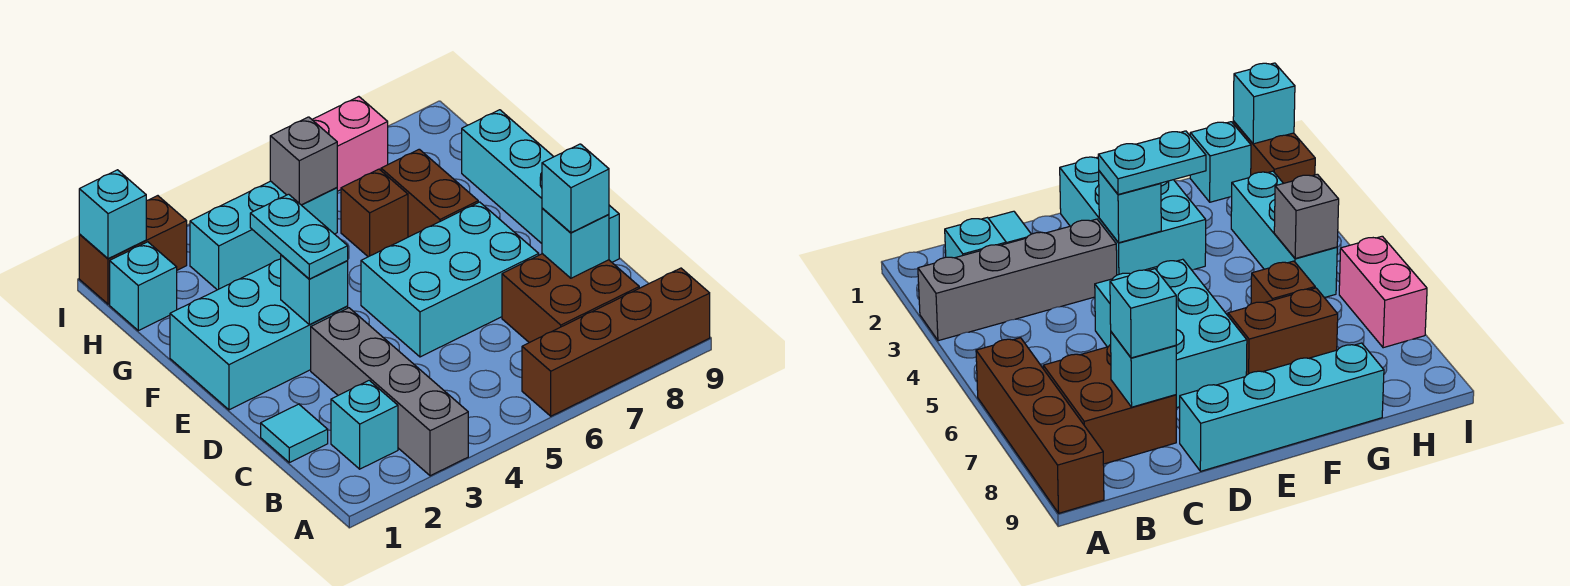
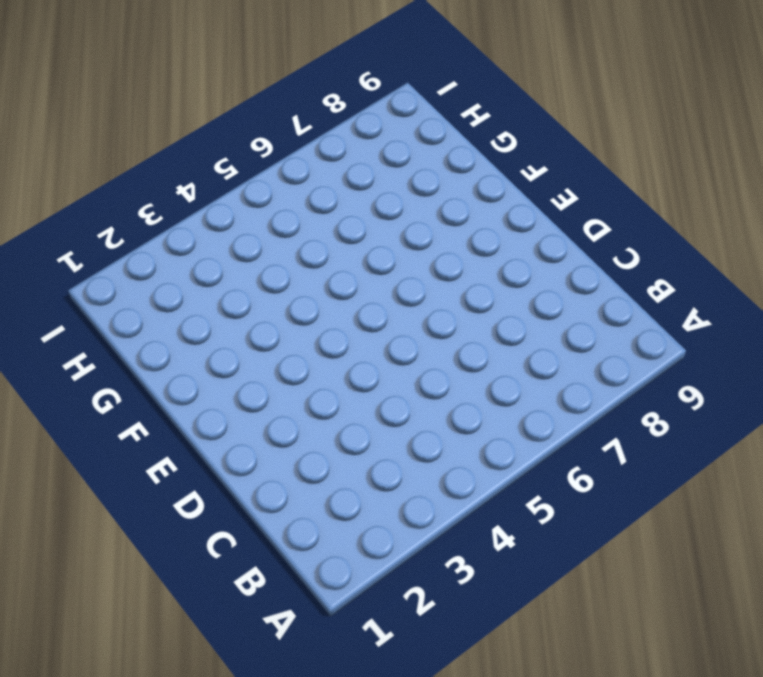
none -> grey 1x4 brick [311,308,468,476]
none -> brown 1x4 brick [522,268,710,416]
none -> cyan 1x1 brick [331,380,398,469]

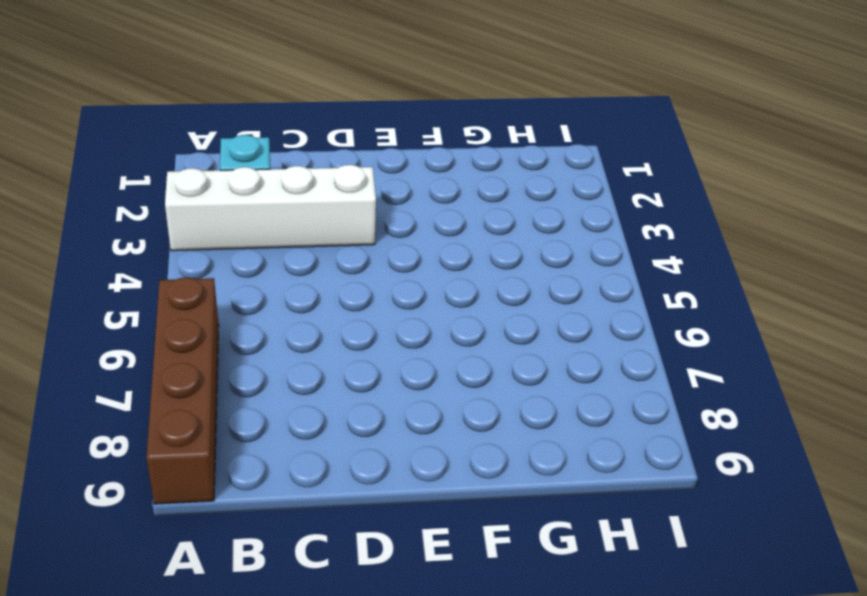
white 1x4 brick [165,165,376,251] -> grey 1x4 brick [311,308,468,476]
none -> brown 2x2 brick [502,254,639,343]
none -> cyan 1x1 tile [261,404,328,462]
none -> cyan 2x3 brick [361,202,539,357]

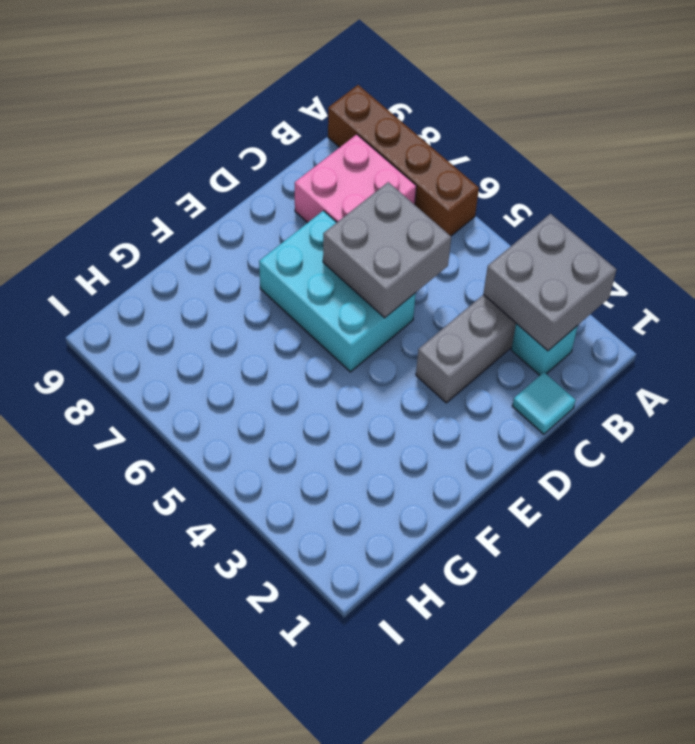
grey 2x2 brick [483,214,616,351] -> none
pink 2x2 brick [295,134,416,223] -> brown 2x2 brick [502,254,639,343]
grey 2x2 brick [323,182,451,318] -> none
none -> cyan 1x4 brick [462,110,619,262]
none -> cyan 2x3 brick [170,259,348,410]
none -> brown 1x2 brick [381,149,478,237]

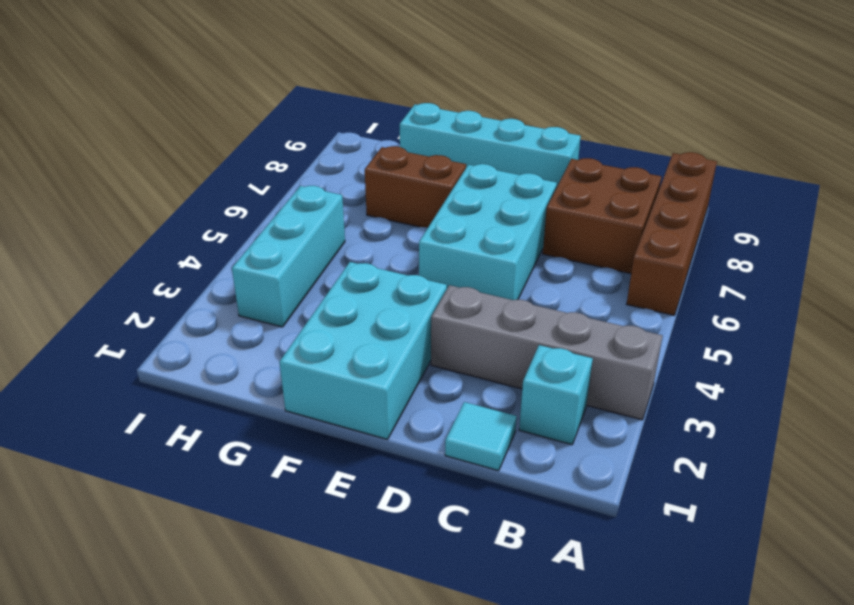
none -> brown 1x1 brick [341,169,408,257]
none -> cyan 1x1 brick [110,242,177,331]
none -> brown 1x2 brick [79,196,187,304]

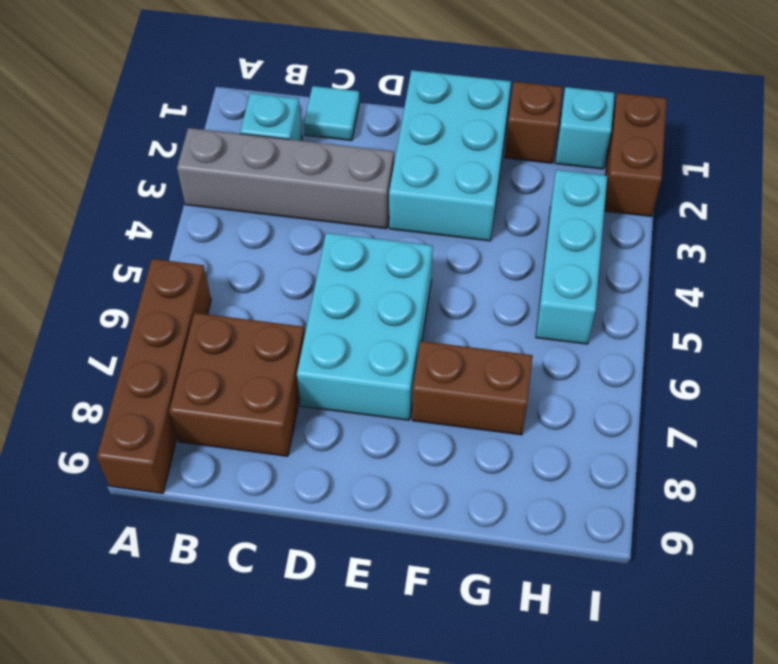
brown 1x1 brick [505,82,563,163] -> brown 1x1 brick moved to [341,169,408,257]
none -> cyan 1x4 brick [462,110,619,262]
none -> pink 1x2 brick [312,97,388,191]
none -> cyan 1x1 brick [542,208,609,278]

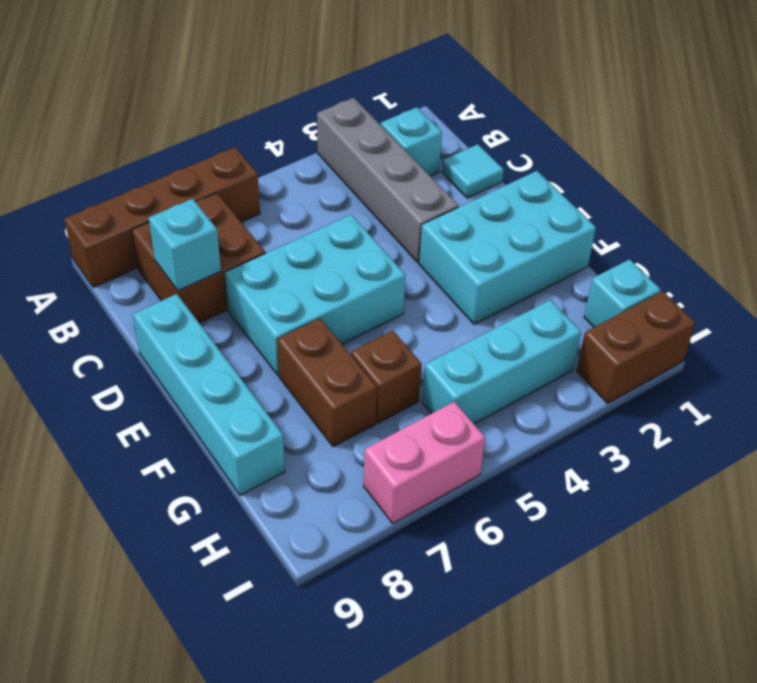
none -> cyan 1x1 brick [281,255,348,325]
none -> grey 1x1 brick [270,117,337,205]
none -> cyan 1x1 brick [79,170,146,259]

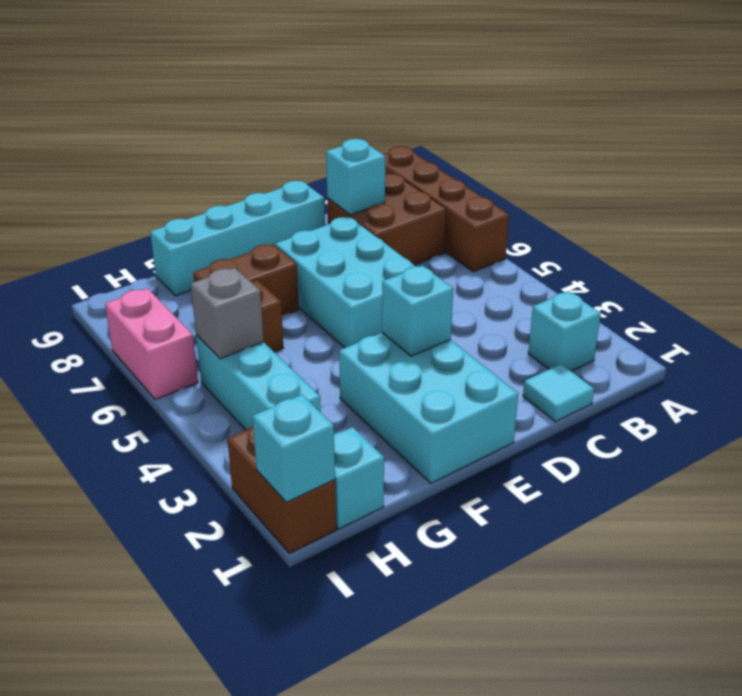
none -> grey 1x4 brick [311,308,468,476]
none -> cyan 1x1 brick [542,144,609,233]
none -> cyan 1x2 plate [250,194,348,279]

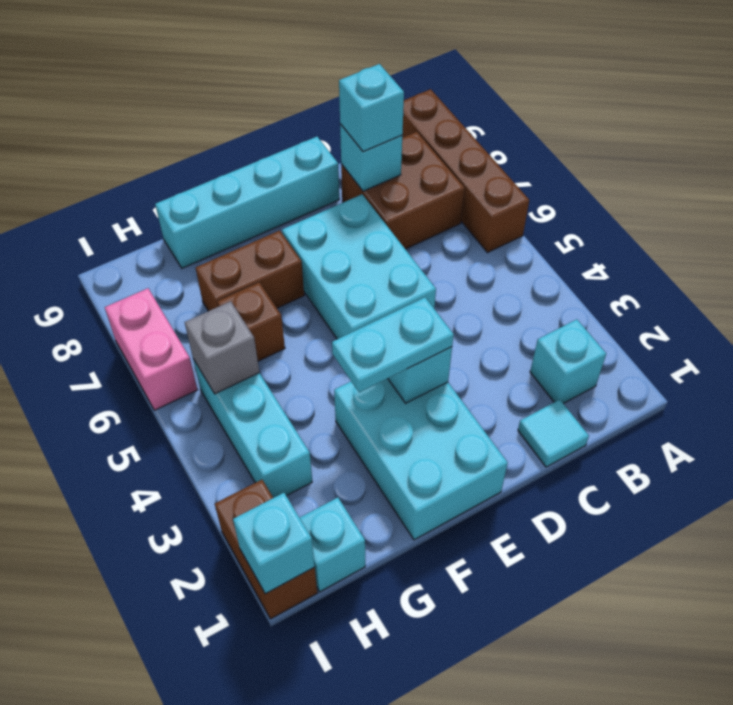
none -> grey 1x4 brick [311,308,468,476]

